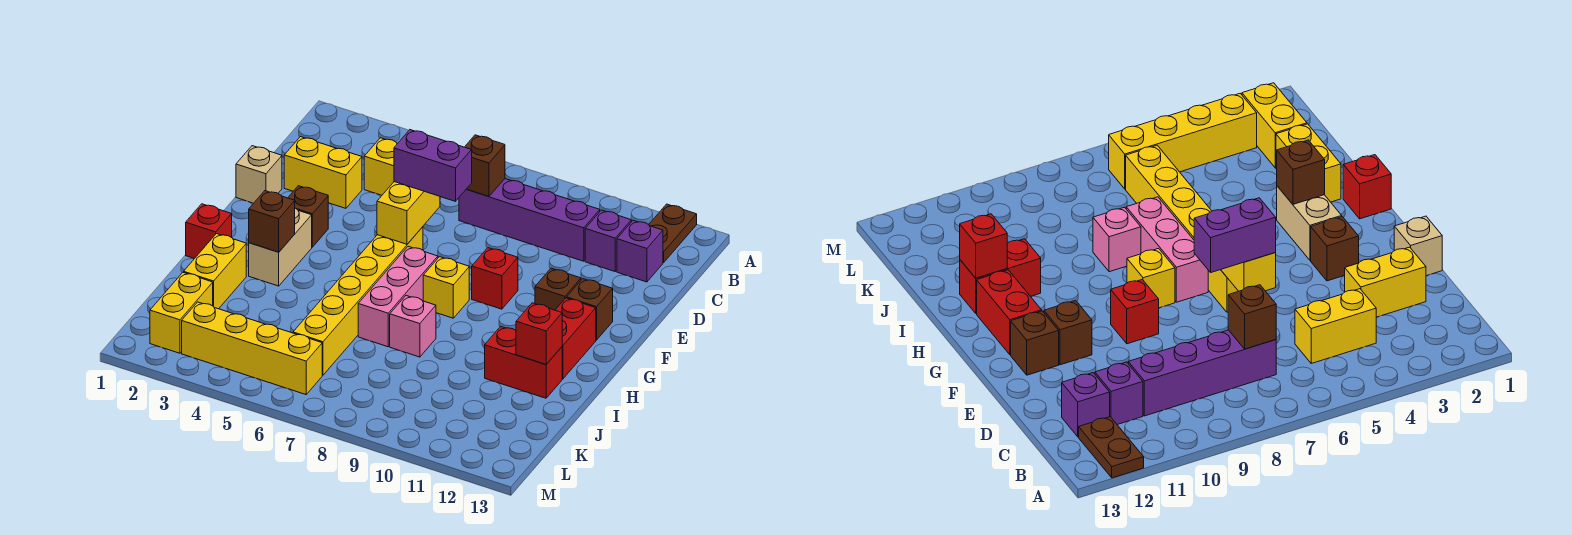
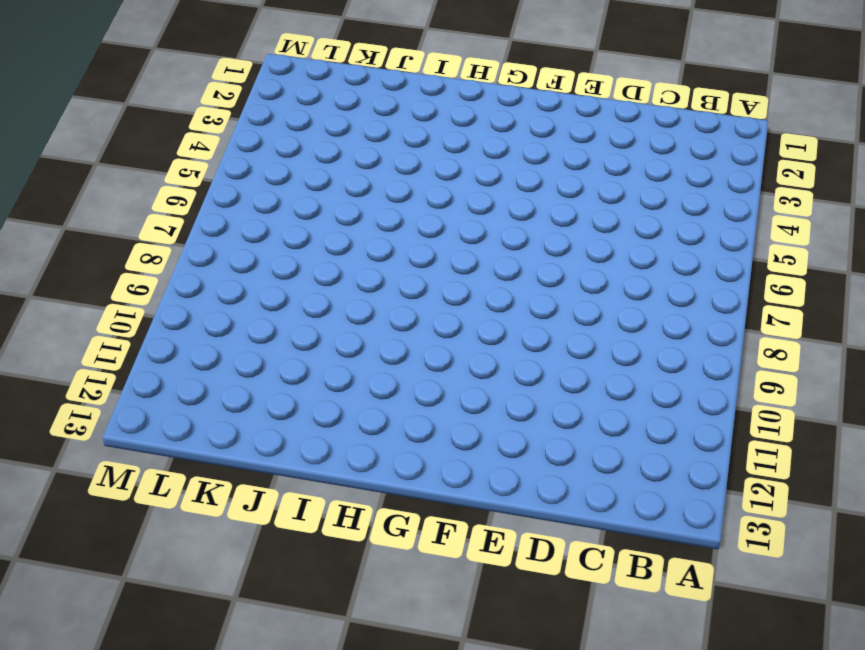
none -> brown 1x2 plate [649,204,697,263]
none -> yellow 1x2 brick [364,138,398,195]
none -> purple 1x4 brick [459,179,600,261]

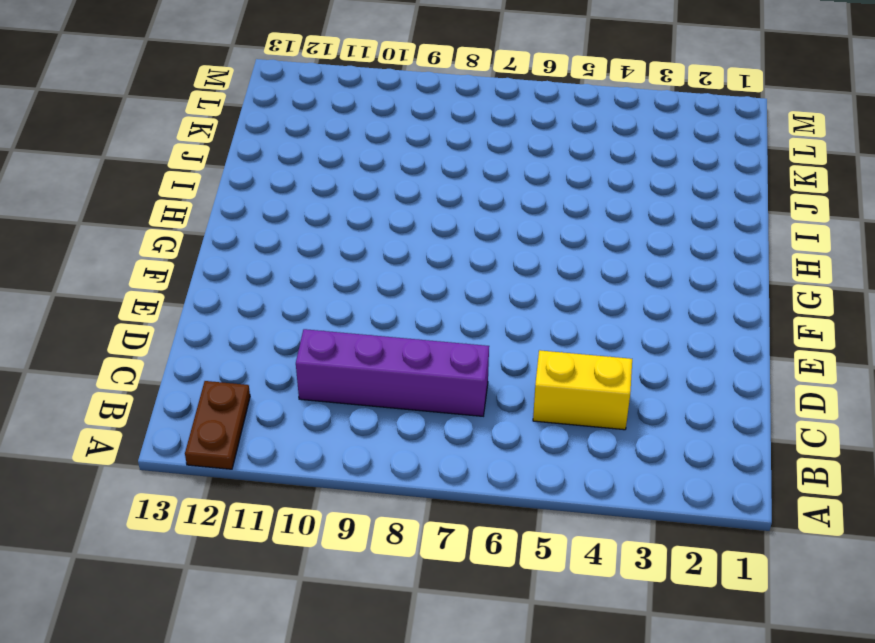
none -> purple 1x1 brick [585,210,631,271]
none -> purple 1x1 brick [617,220,663,282]
none -> yellow 1x2 brick [284,137,362,208]

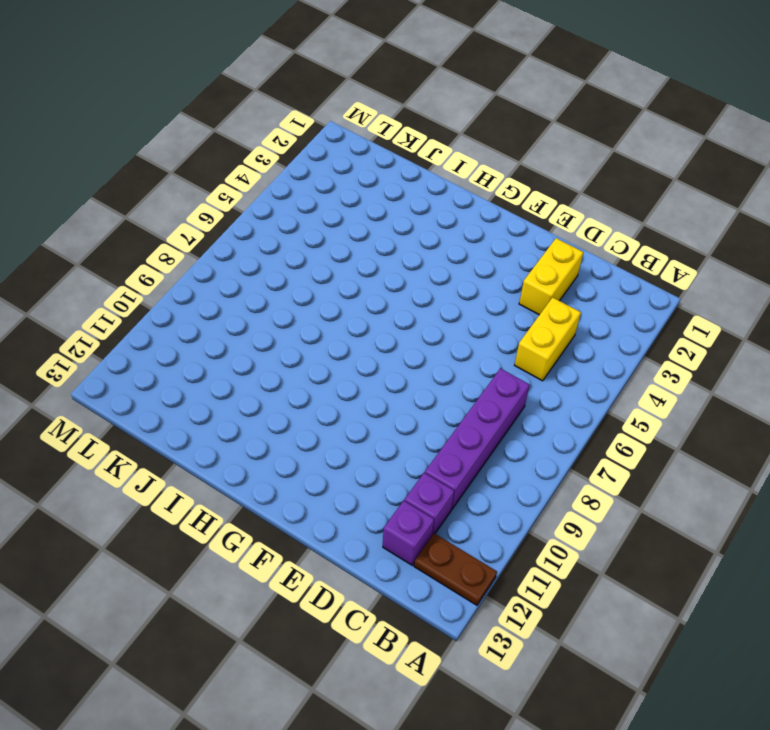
none -> tan 1x1 brick [236,146,282,203]
none -> brown 1x1 brick [288,186,328,247]
none -> yellow 1x6 brick [293,227,423,375]

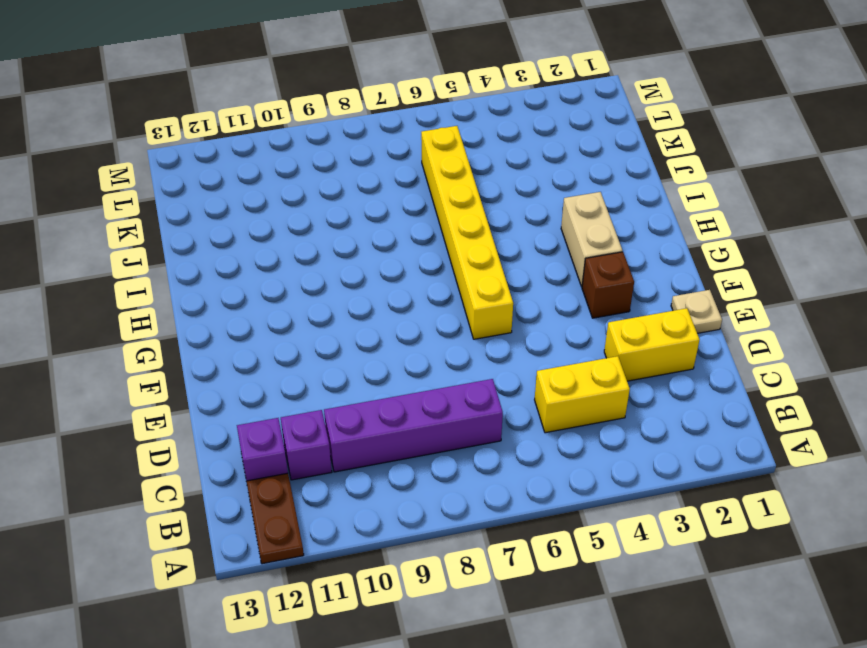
tan 1x1 plate [671,290,722,333] -> tan 1x1 brick [236,146,282,203]
none -> red 1x1 brick [472,248,518,309]
none -> brown 1x1 brick [535,268,581,310]
none -> brown 1x1 brick [567,279,613,340]

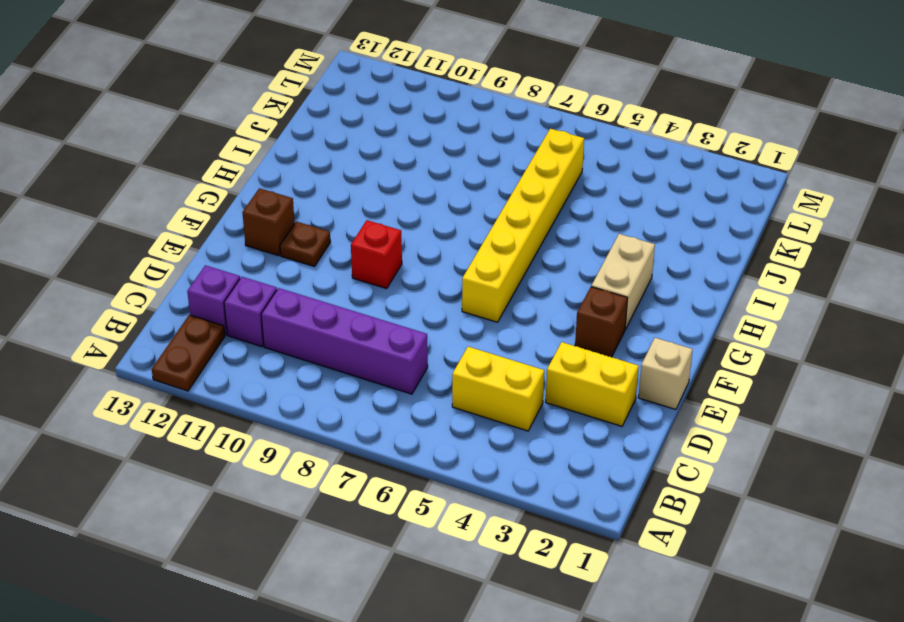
brown 1x1 plate [280,222,330,267] -> brown 1x1 brick [535,268,581,310]
none -> pink 1x3 brick [358,246,438,347]
none -> yellow 1x1 brick [423,257,469,318]
none -> red 1x2 brick [556,298,596,379]

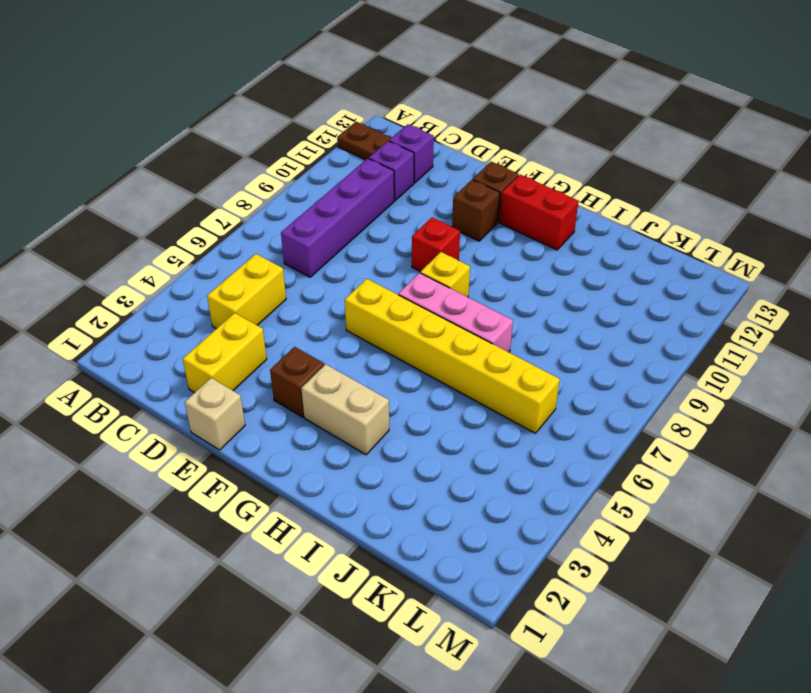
none -> red 1x1 brick [186,204,232,259]
none -> yellow 1x2 brick [184,234,246,309]
none -> pink 1x1 brick [390,296,436,357]

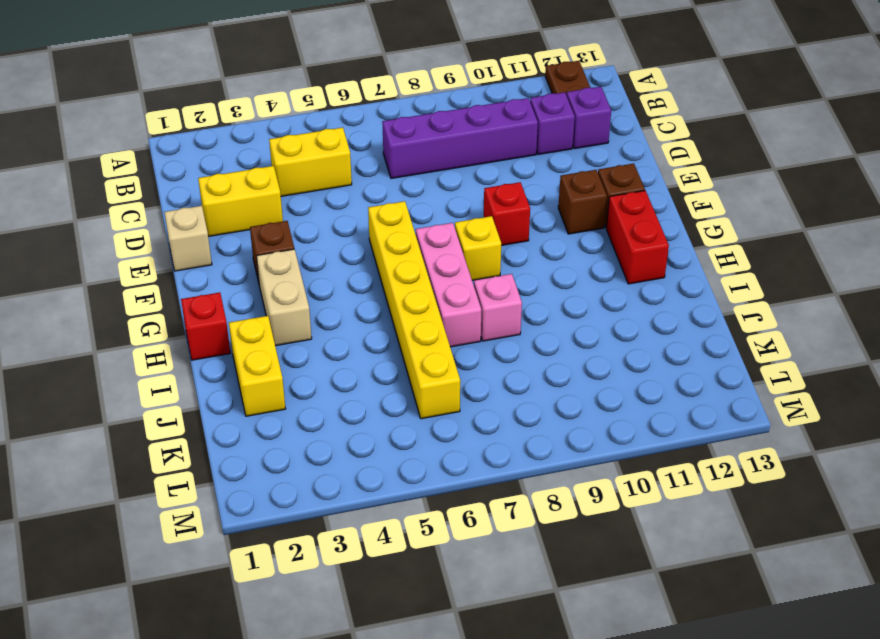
none -> red 1x2 brick [485,326,562,398]
none -> yellow 1x2 brick [150,272,213,353]
none -> yellow 1x4 brick [182,302,322,394]

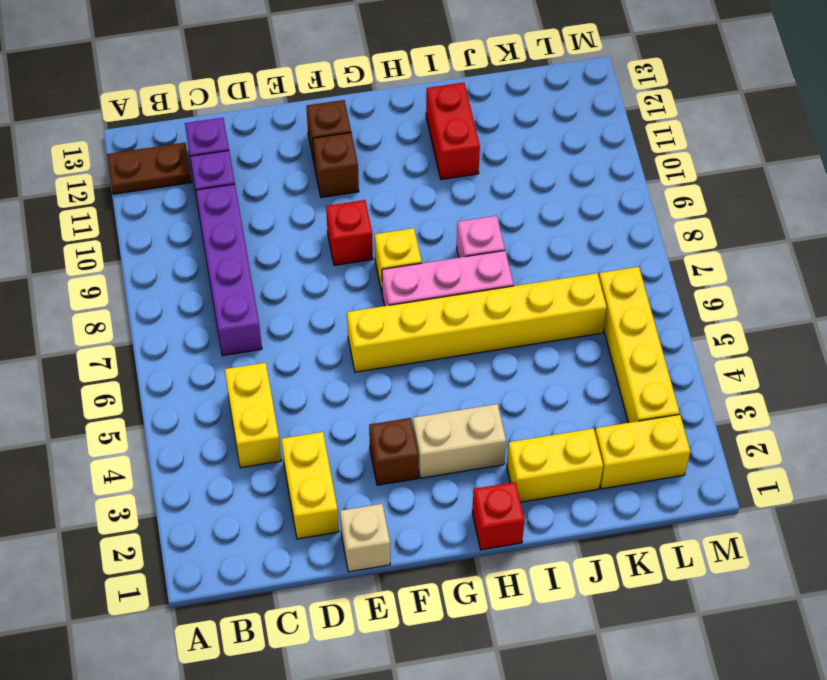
none -> red 1x2 brick [556,298,596,379]
none -> brown 1x1 brick [465,135,505,197]
none -> yellow 1x2 brick [377,182,440,244]

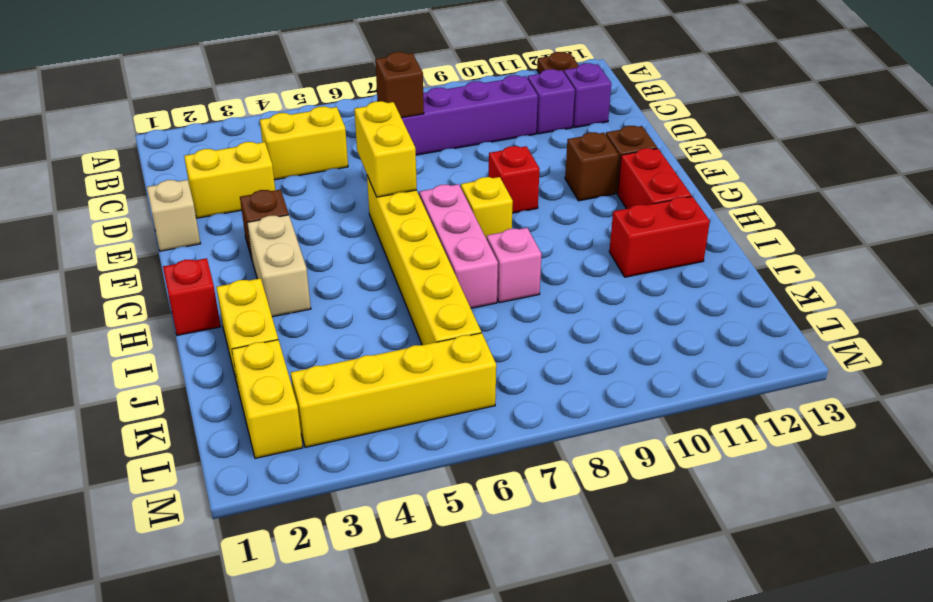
none -> brown 1x1 brick [249,191,295,252]
none -> red 1x1 brick [516,303,562,365]
none -> purple 1x2 brick [394,130,472,201]

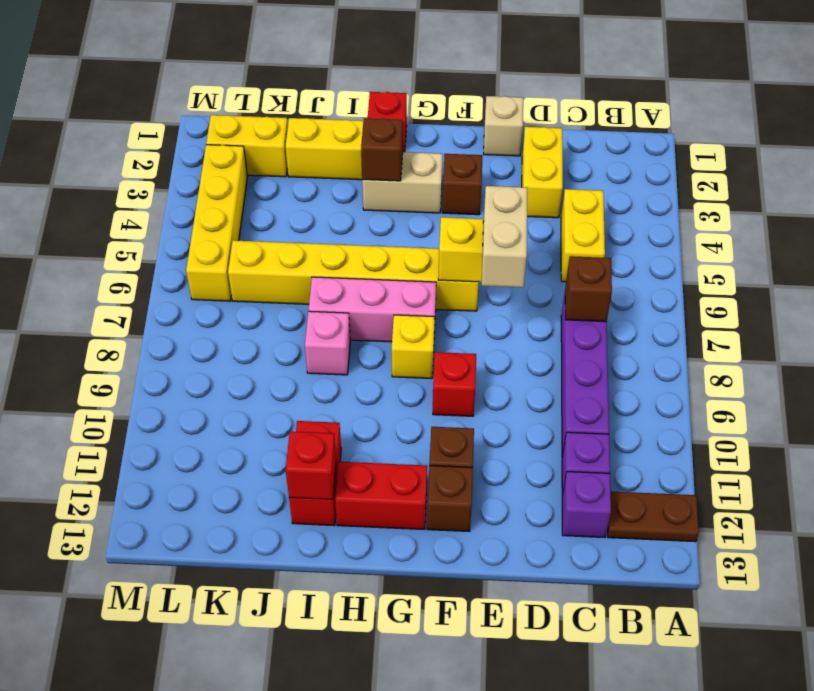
tan 1x2 brick [482,186,527,288] -> purple 1x2 brick [394,130,472,201]

